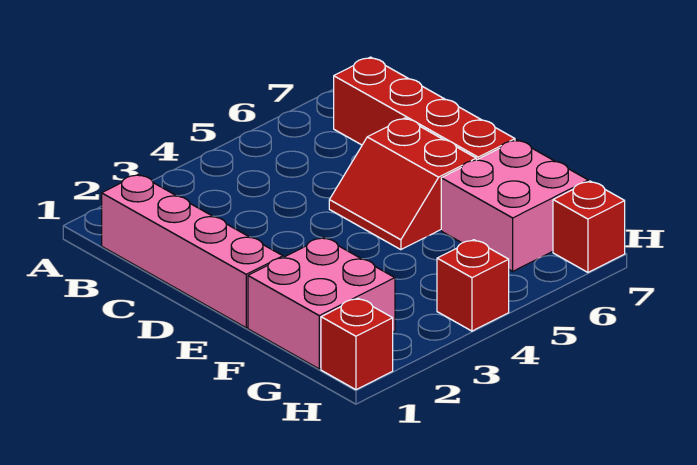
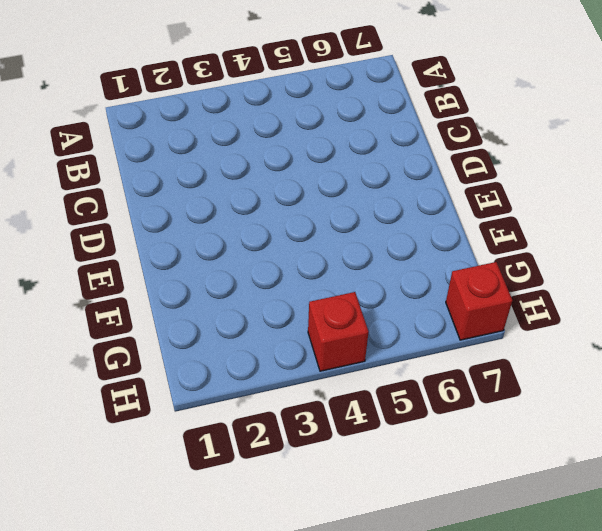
none -> pink 1x4 brick [102,174,283,328]
none -> red 1x4 brick [334,57,515,160]

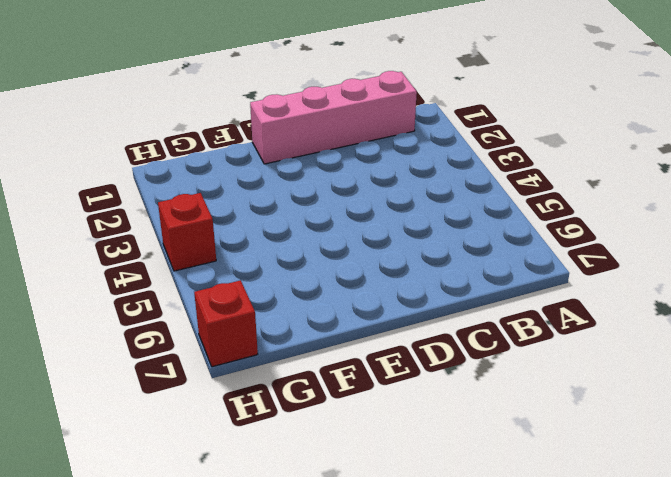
none -> red 1x4 brick [334,57,515,160]
none -> red 2x2 slope [329,118,476,250]

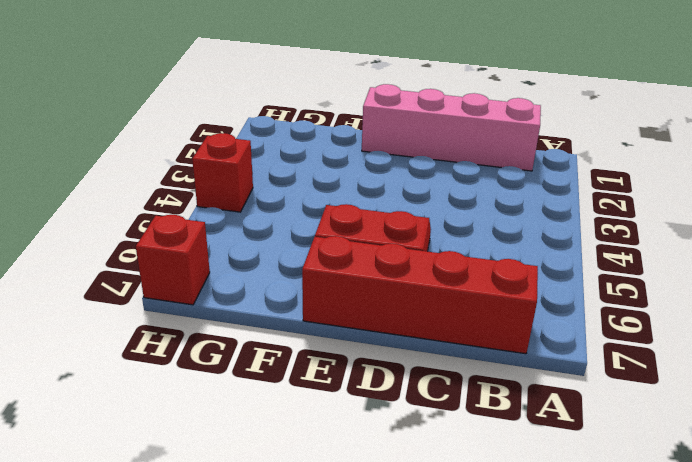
none -> pink 2x2 brick [248,237,395,369]
none -> pink 2x2 brick [441,140,588,271]

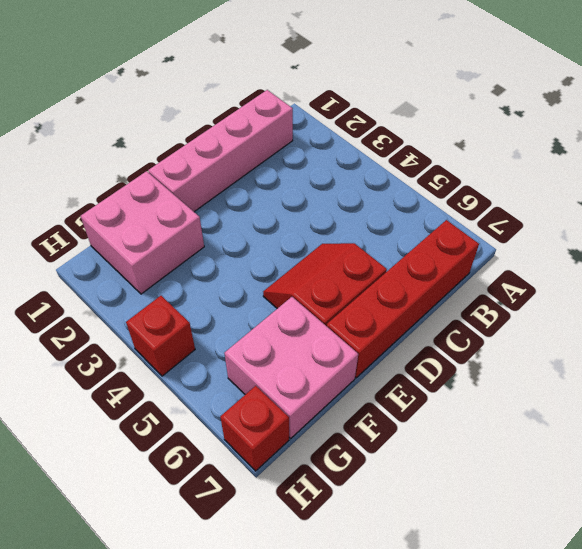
none -> red 1x1 brick [321,298,393,390]

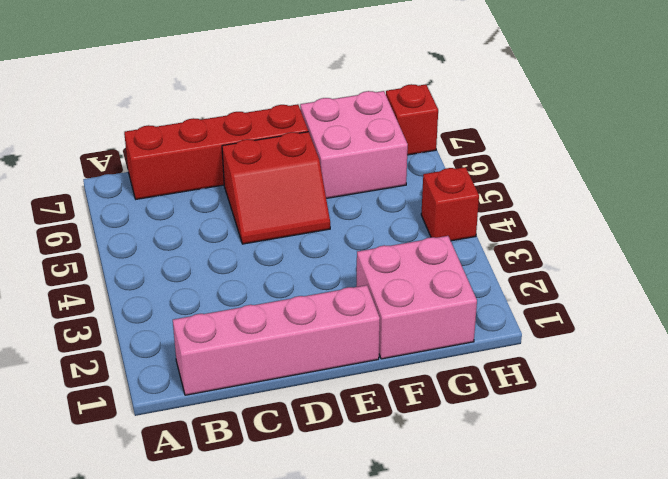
none -> red 1x1 brick [321,298,393,390]

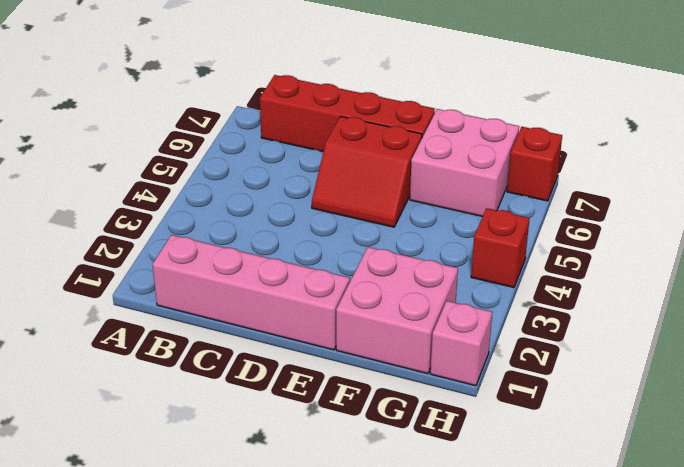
pink 1x1 brick [430,301,492,386] -> red 1x1 brick [321,298,393,390]

